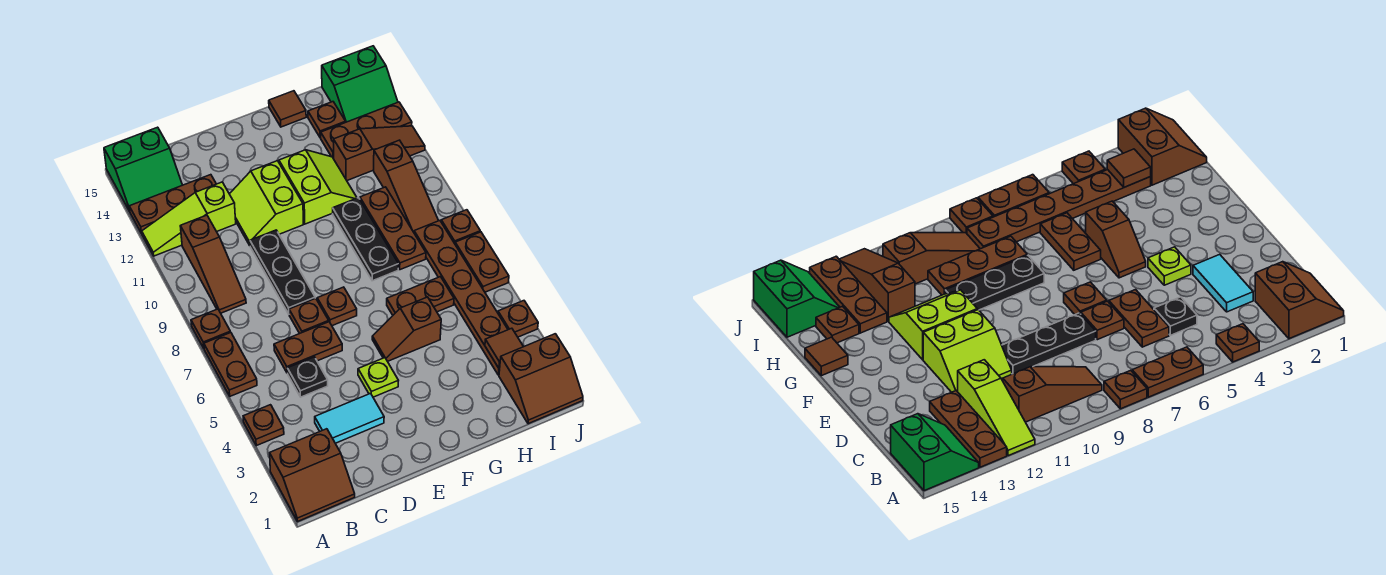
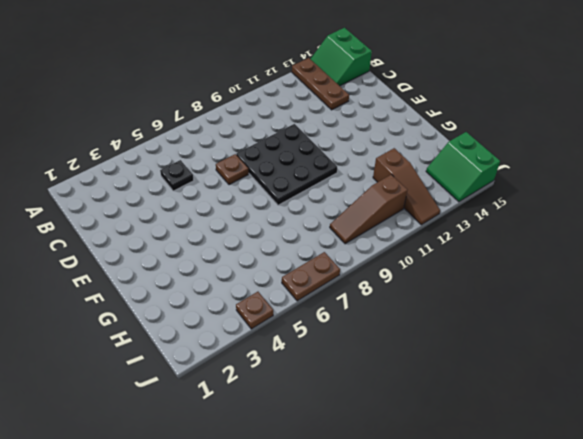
black 3x3 plate [236,124,337,205] -> black 1x3 plate [250,230,315,314]
none -> brown 2x2 slope [270,429,355,522]
none -> brown 1x1 plate [243,405,284,446]
none -> brown 1x2 plate [204,333,257,396]
none -> brown 1x1 plate [191,309,231,348]

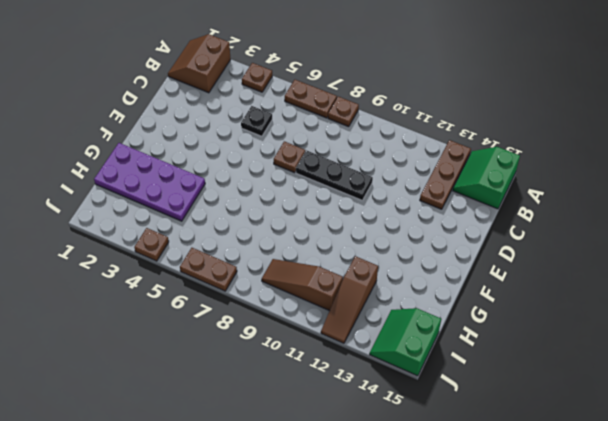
purple 2x4 plate [94,143,205,221] -> none
none -> lime 1x3 slope [142,182,236,256]
none -> brown 1x3 slope [180,215,246,313]
none -> cyan 1x2 tile [315,393,384,443]
none -> brown 1x2 plate [274,322,342,373]

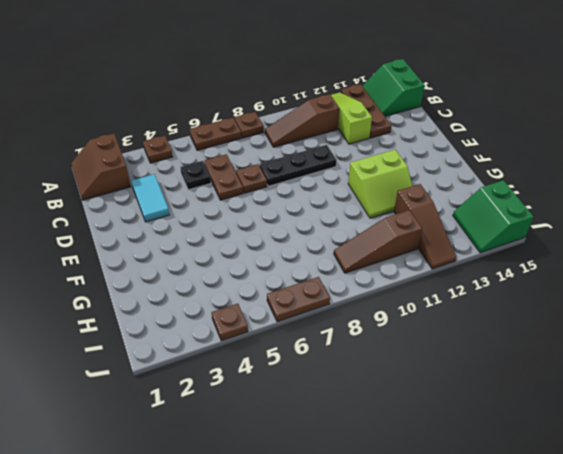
none -> lime 2x2 slope [230,161,304,245]
none -> lime 1x1 plate [358,358,398,397]
none -> brown 1x1 plate [317,287,357,326]
none -> brown 1x2 slope [372,297,441,361]

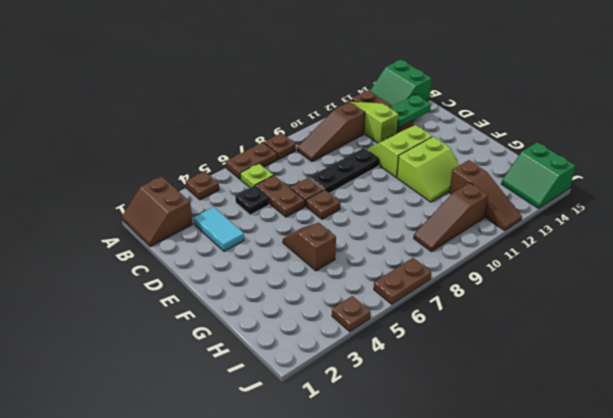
lime 1x1 plate [240,164,273,188] -> lime 1x1 plate moved to [358,358,398,397]
green 1x2 plate [390,94,431,128] -> none
none -> brown 1x2 plate [387,277,454,315]
none -> black 1x3 plate [333,198,399,281]
none -> brown 1x1 tile [269,91,306,127]
none -> brown 1x3 plate [360,187,426,270]

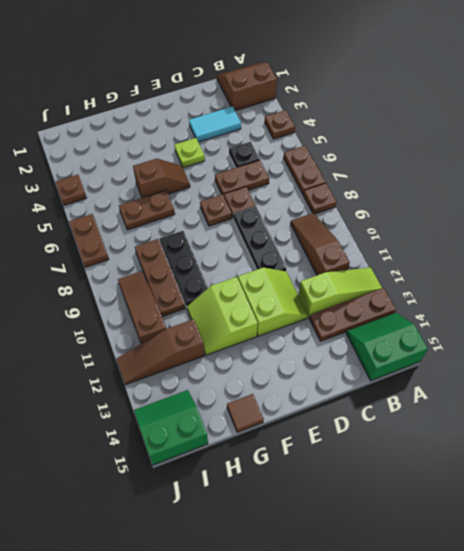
none -> brown 1x3 plate [321,102,412,159]
none -> brown 1x1 plate [308,102,346,138]
none -> brown 2x2 slope [499,334,583,424]
none -> brown 1x6 plate [414,221,508,375]

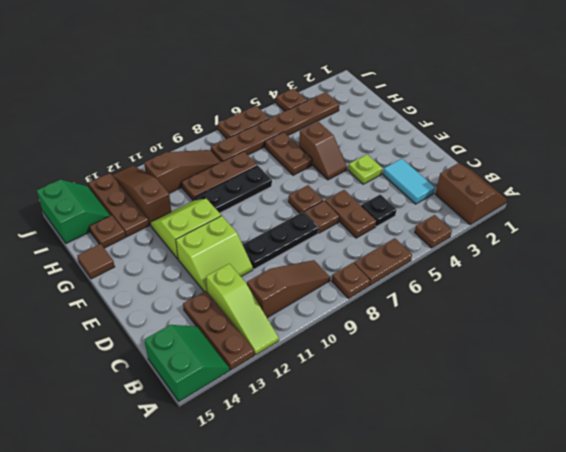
none -> brown 2x2 slope [499,334,583,424]
none -> brown 1x1 plate [441,210,480,244]
none -> brown 1x1 tile [485,328,523,368]

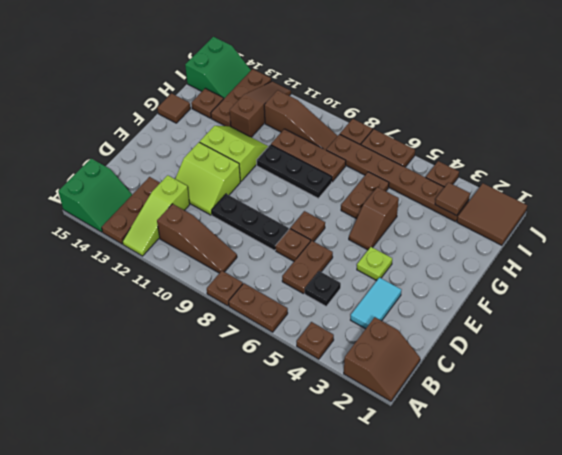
brown 2x2 tile [457,183,527,245] -> brown 2x2 slope [499,334,583,424]

